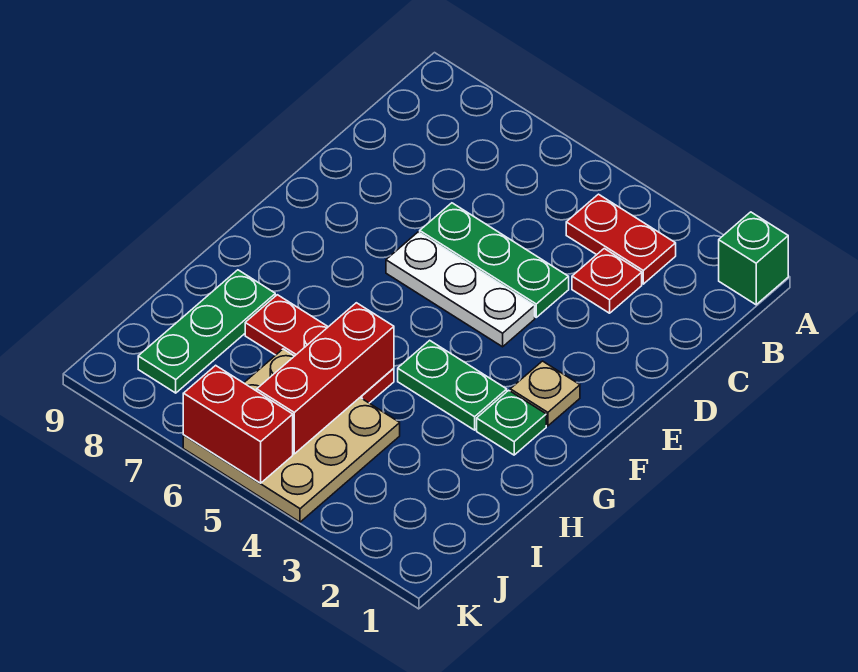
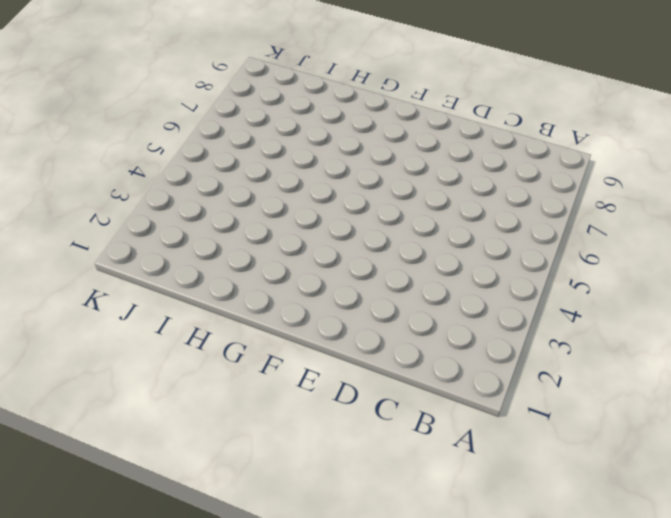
none -> green 1x1 brick [719,212,788,305]
none -> red 1x2 plate [566,194,676,284]
none -> red 1x1 plate [572,249,642,313]

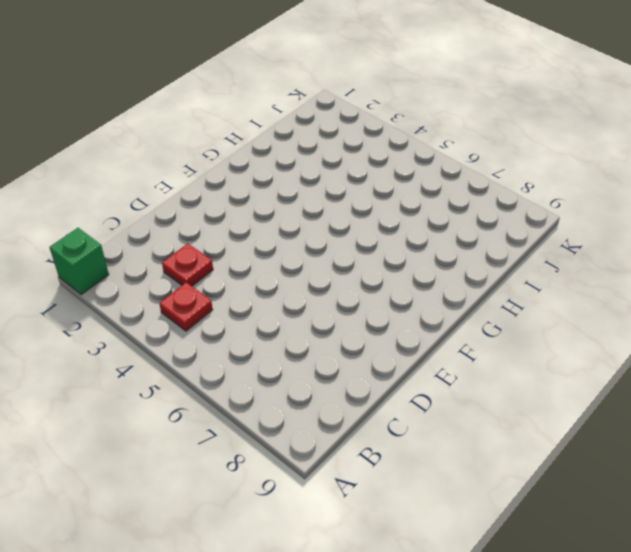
red 1x1 plate [159,282,213,331] -> red 1x2 plate [566,194,676,284]
none -> green 1x3 plate [420,203,569,317]
none -> white 1x3 plate [386,232,535,347]
none -> tan 1x1 plate [510,361,580,426]

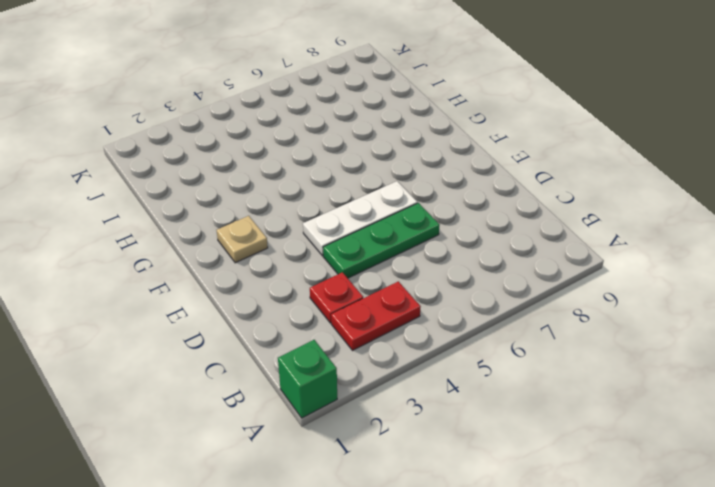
none -> green 1x1 plate [477,390,546,455]
none -> green 1x2 plate [398,340,507,430]
none -> red 1x3 plate [245,295,394,403]

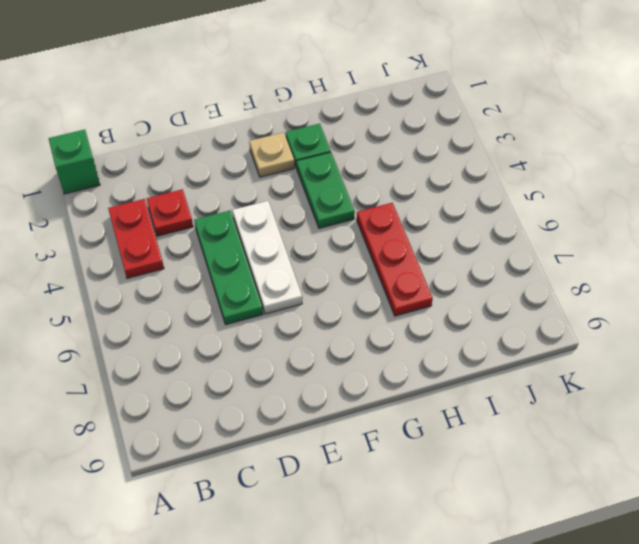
none -> green 1x3 plate [138,270,275,393]
none -> tan 3x3 plate [183,349,400,522]
none -> red 1x3 brick [257,303,394,454]

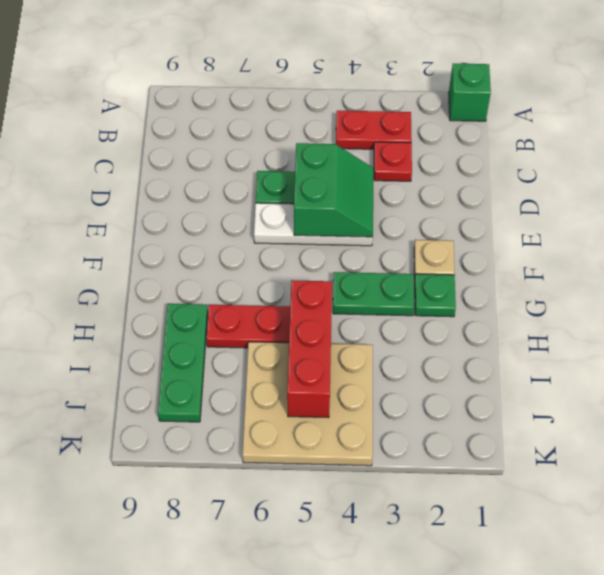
green 2x2 slope [294,143,373,237] -> none
none -> red 1x2 brick [183,365,293,483]

